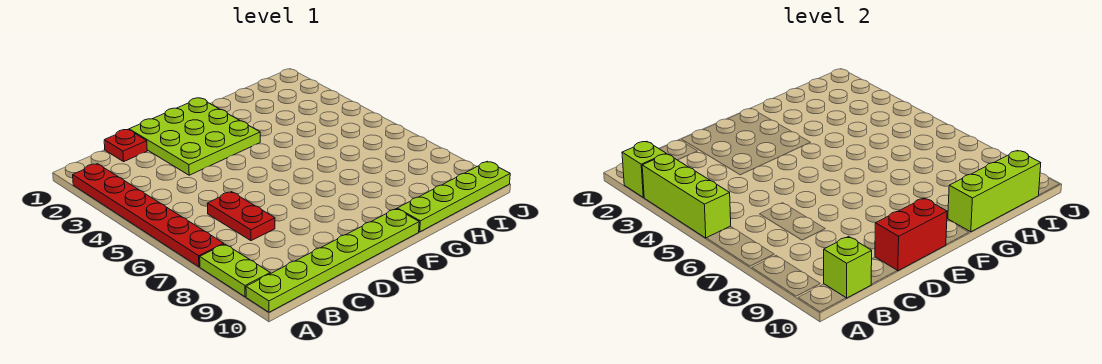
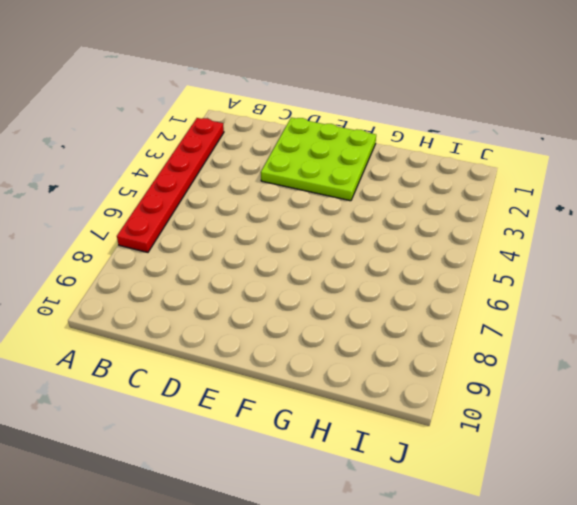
none -> lime 1x2 plate [200,244,270,297]
none -> lime 1x6 plate [246,209,419,312]
none -> red 1x1 plate [104,130,147,162]

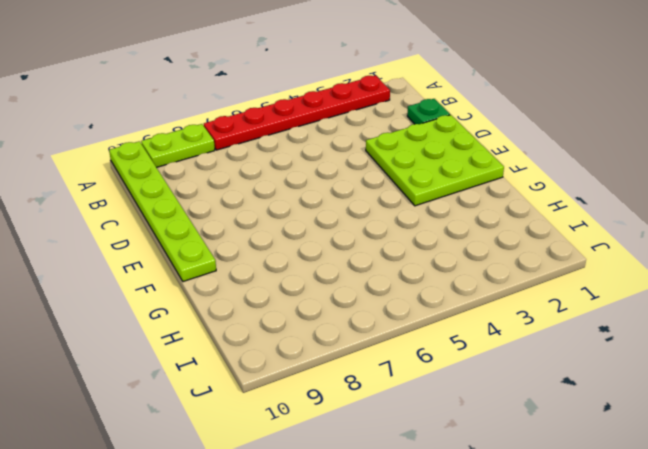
green 1x1 plate [407,99,450,124] -> red 1x1 plate [104,130,147,162]
none -> red 1x2 plate [207,192,275,241]
none -> lime 1x4 plate [397,161,510,232]
none -> lime 1x1 brick [622,142,666,197]

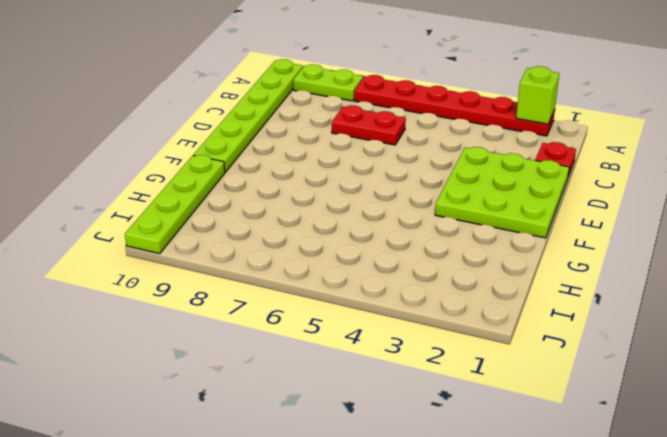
none -> lime 1x3 brick [642,154,731,238]
none -> lime 1x1 brick [824,237,872,298]
none -> red 1x2 brick [875,198,947,271]

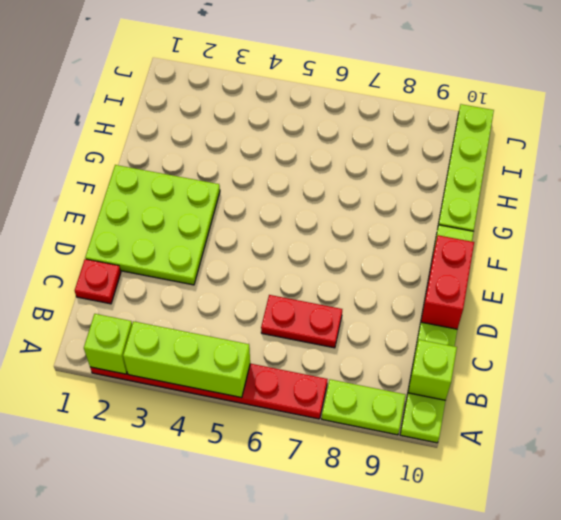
none -> lime 1x3 brick [948,151,1041,232]

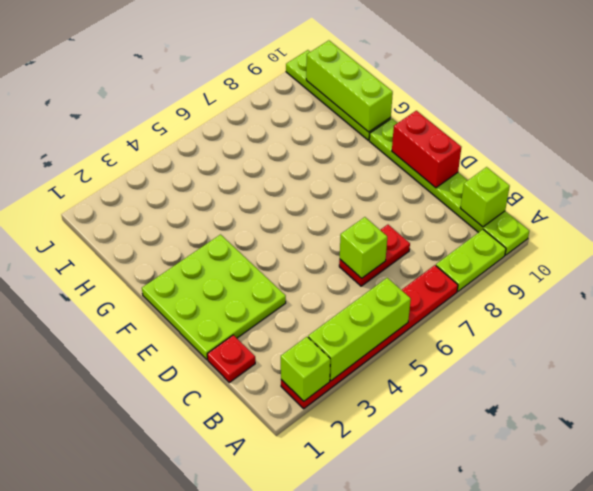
lime 1x1 brick [340,217,387,278] -> none

